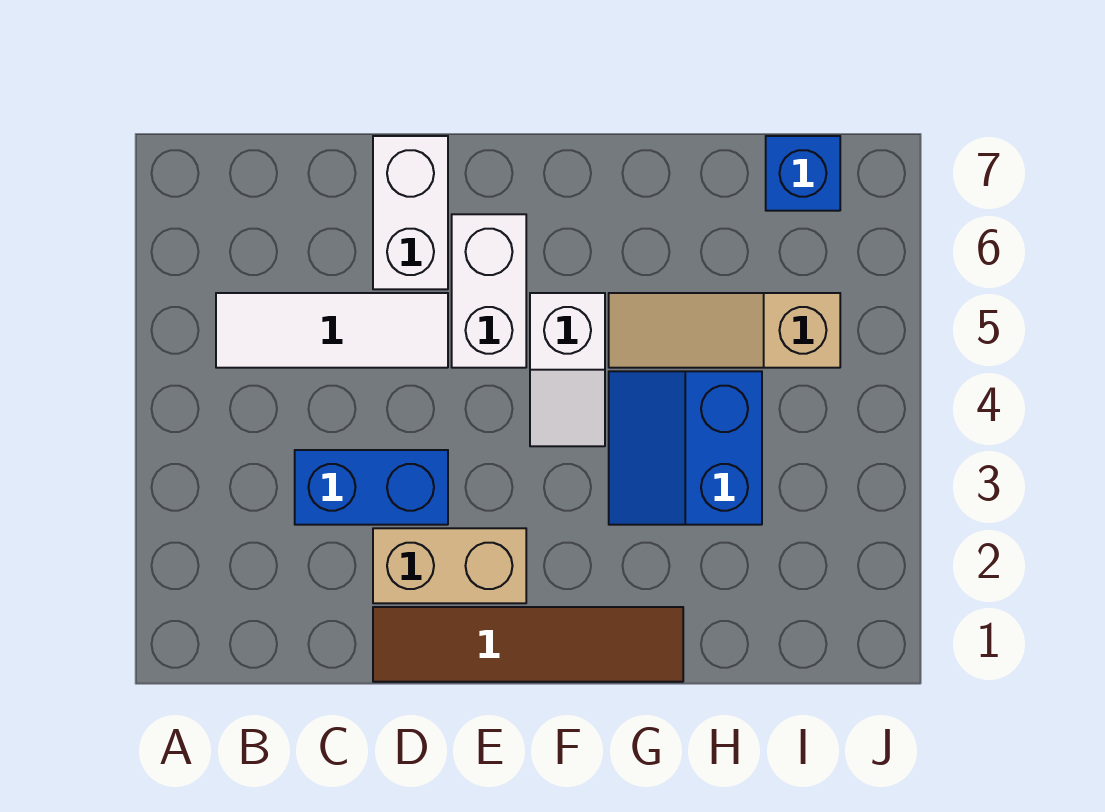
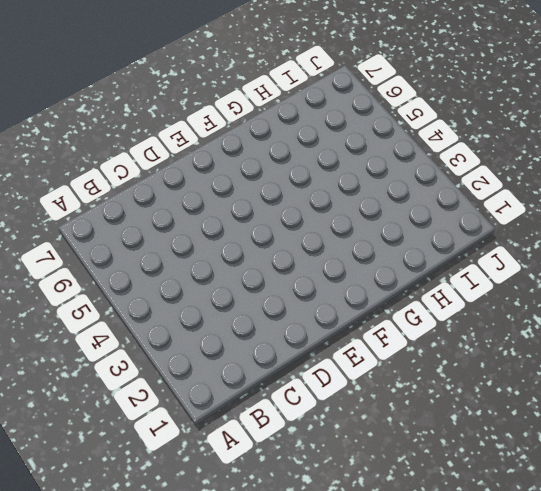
none -> white 1x3 tile [216,293,448,368]
none -> blue 1x2 brick [295,450,448,525]

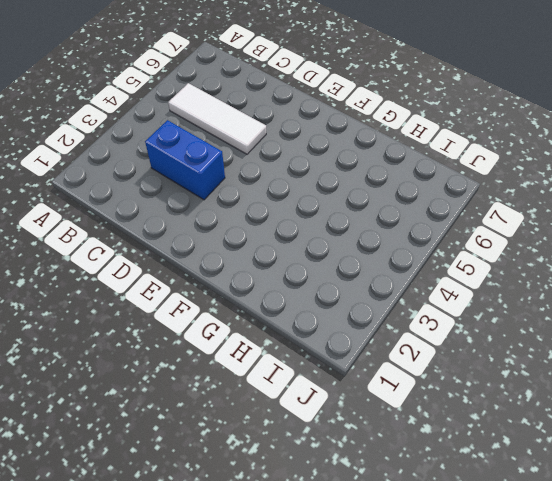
none -> brown 1x4 tile [373,607,683,682]
none -> tan 1x2 brick [373,528,526,603]

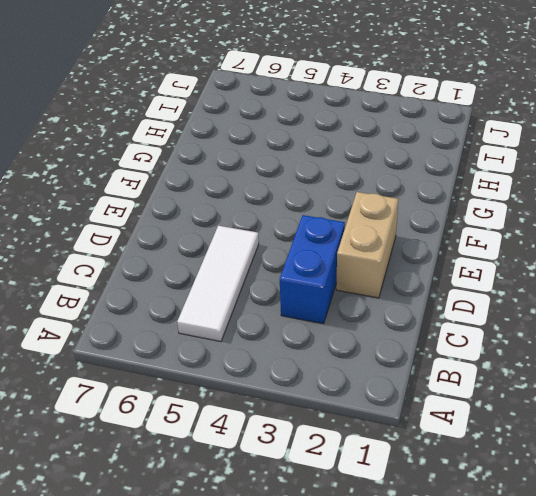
none -> brown 1x4 tile [373,607,683,682]
none -> white 1x2 brick [373,136,448,289]

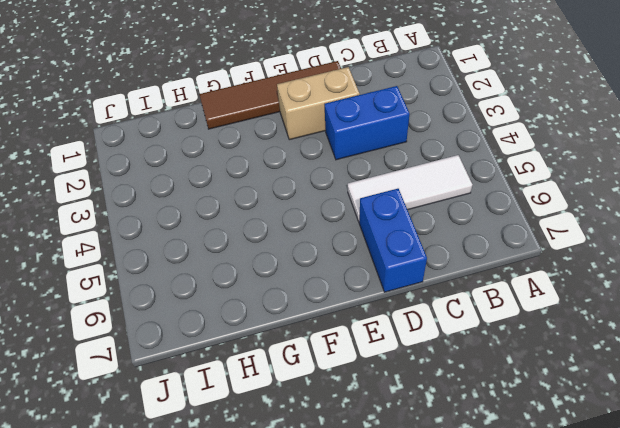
blue 1x2 brick [359,189,427,292] -> white 1x2 brick [373,136,448,289]
none -> white 1x2 brick [452,214,526,368]
none -> white 1x2 slope [530,293,605,446]

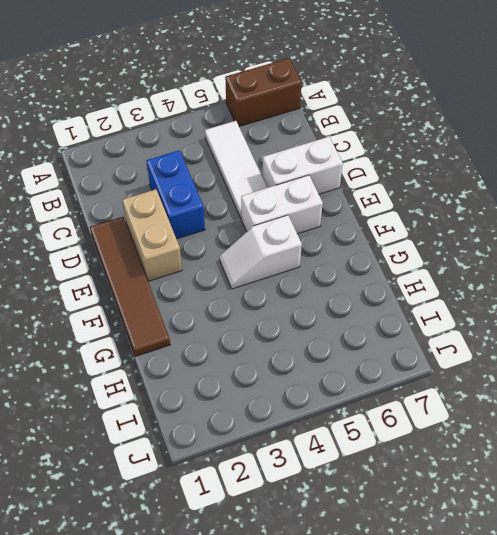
brown 1x2 brick [225,58,302,126] -> none
none -> blue 2x2 slope [609,371,762,525]
none -> tan 1x3 slope [609,293,840,368]

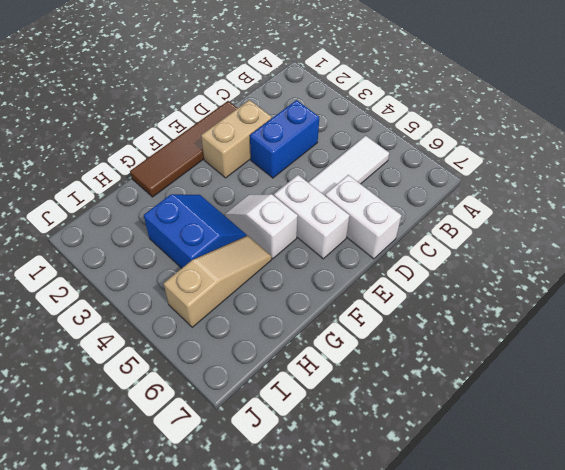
none -> blue 1x1 brick [766,136,840,211]

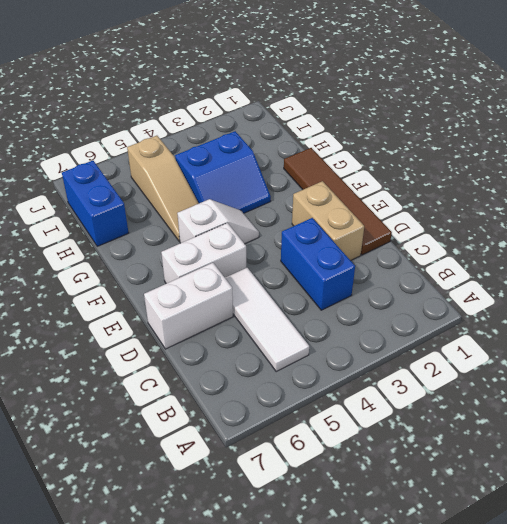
blue 1x2 brick [62,161,129,246] -> blue 1x1 brick [766,136,840,211]

